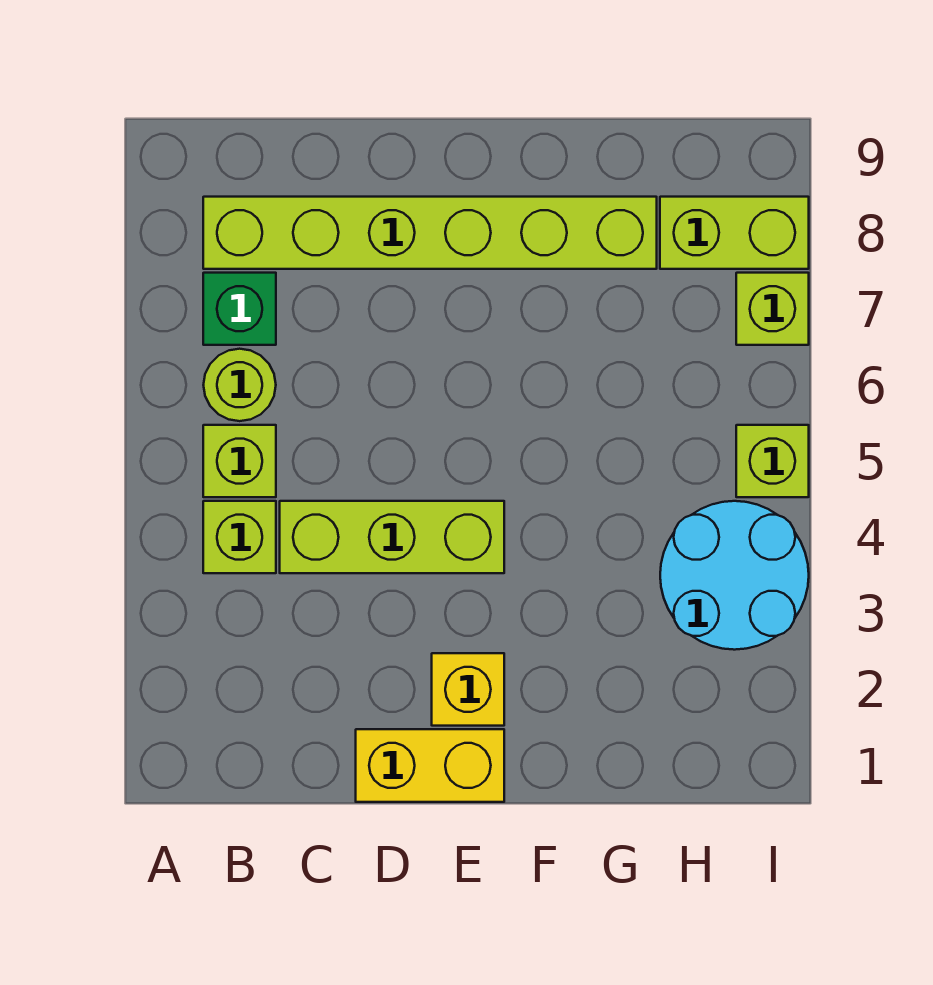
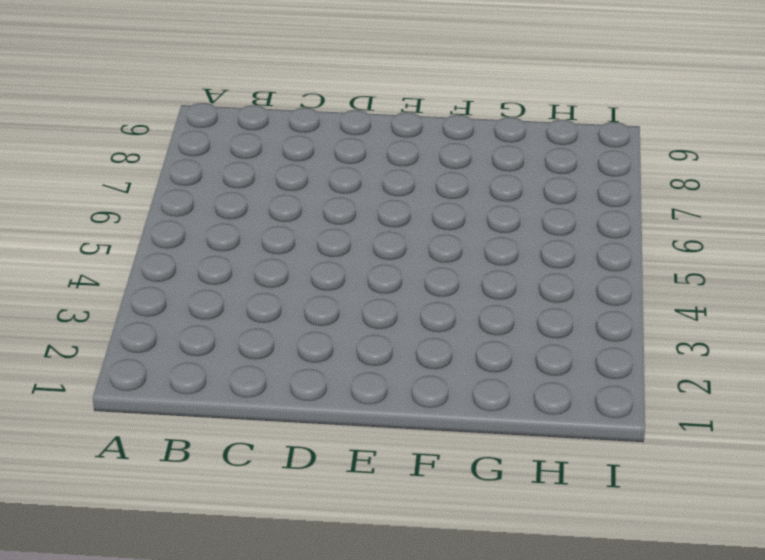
none -> lime 1x1 brick [203,501,276,573]
none -> lime 1x1 brick [203,425,276,497]
none -> lime 1x1 round brick [204,349,276,421]

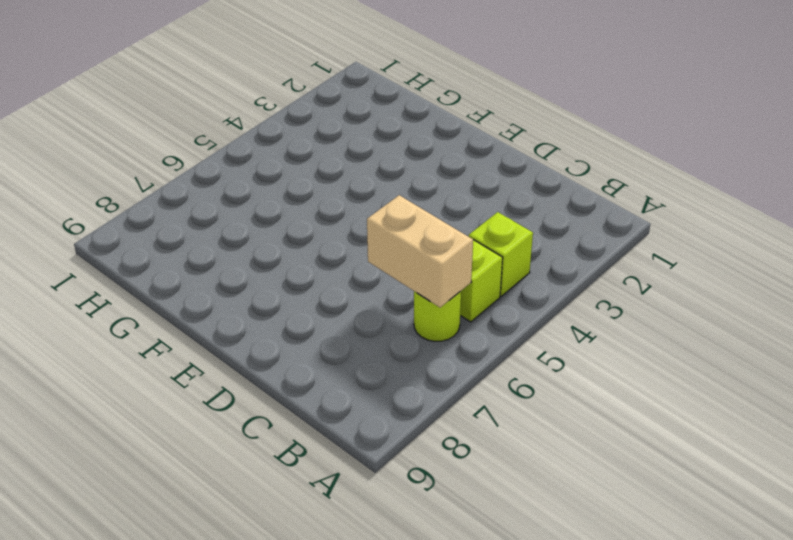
tan 1x2 brick [367,195,473,308] -> none
none -> green 1x1 brick [203,273,276,345]
none -> lime 1x6 brick [203,197,657,269]
none -> lime 1x3 brick [280,501,504,573]

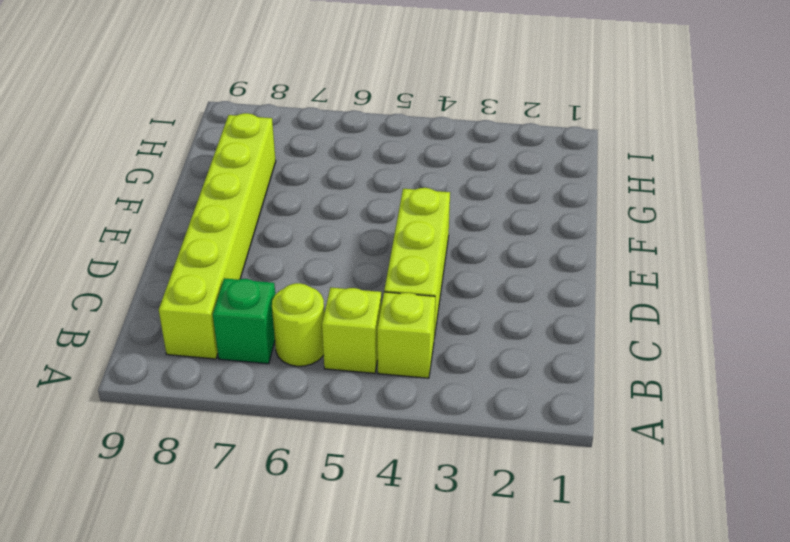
none -> yellow 1x2 brick [356,729,504,802]
none -> yellow 1x1 brick [432,653,504,726]
none -> cyan 2x2 round brick [660,501,809,650]

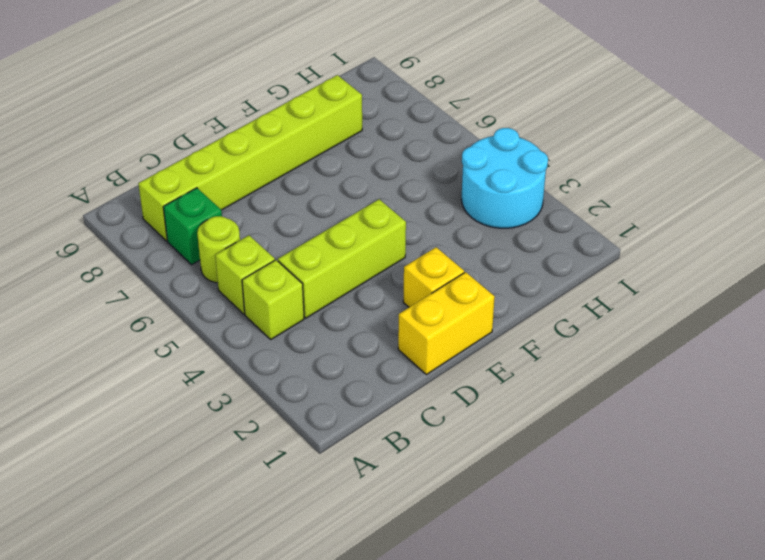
none -> lime 1x2 brick [660,197,809,269]
none -> lime 1x1 brick [736,425,809,497]
none -> lime 1x1 brick [736,273,809,345]

